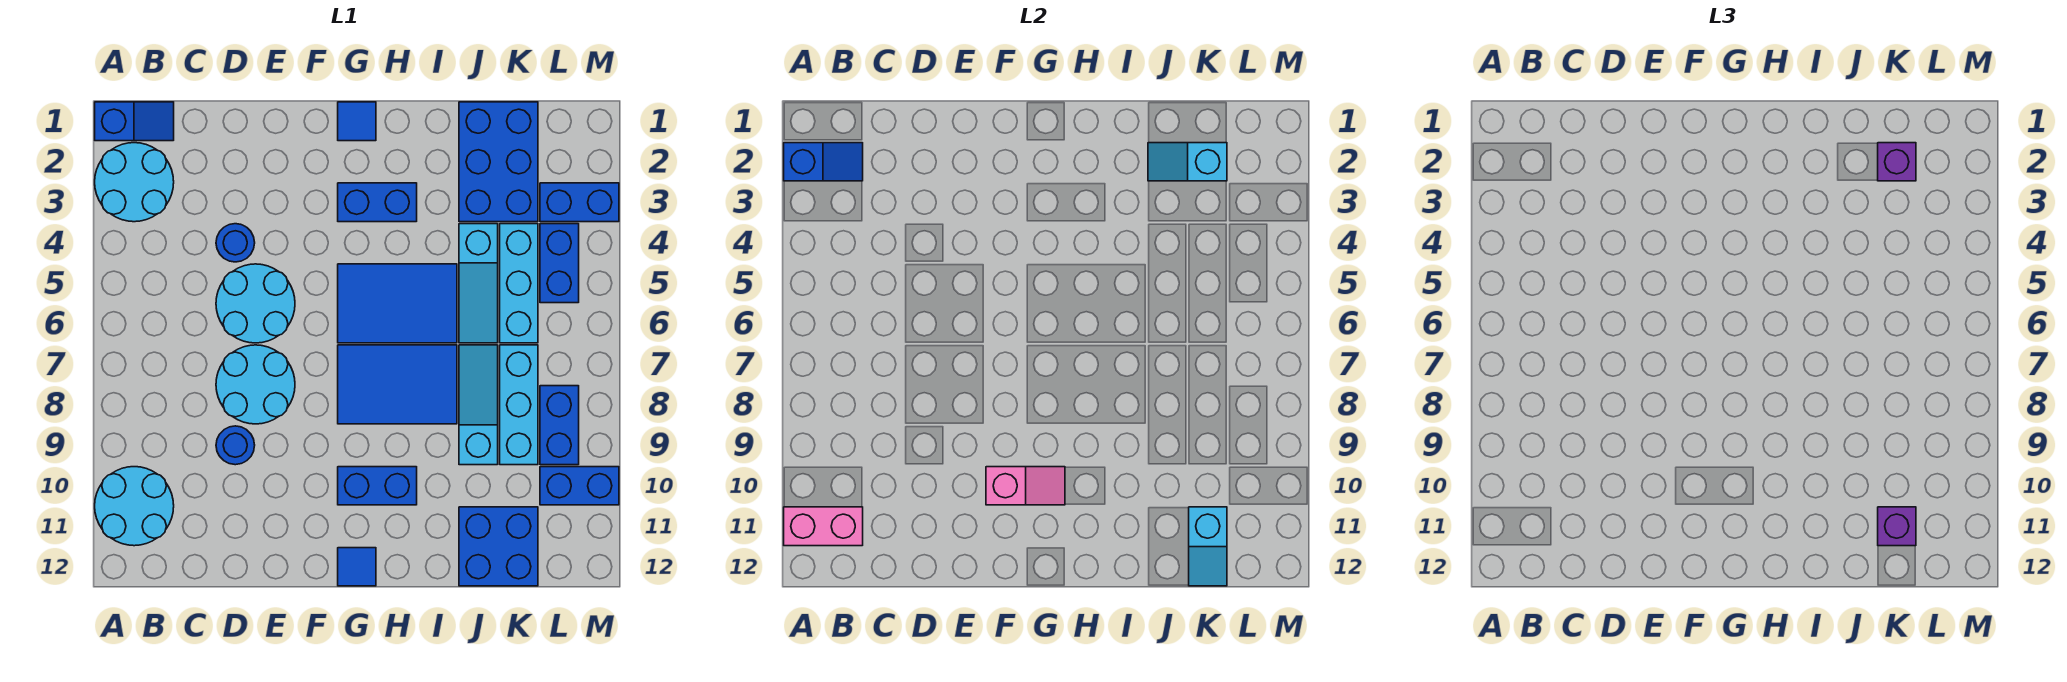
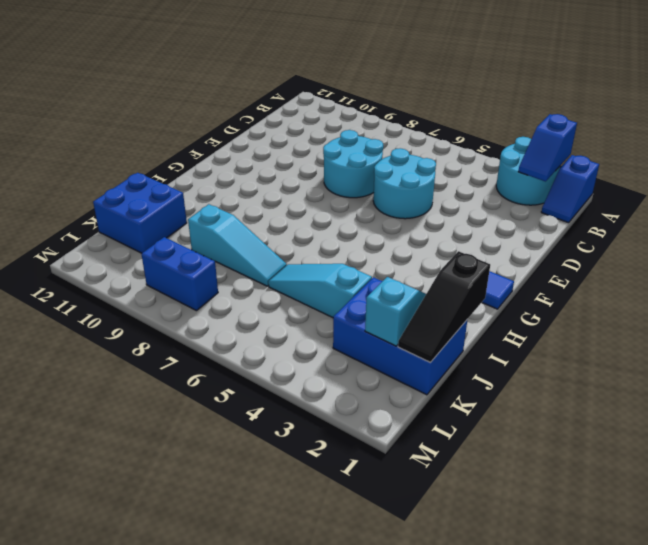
black 1x3 slope [398,251,490,362] -> none
none -> cyan 2x2 round brick [95,467,174,546]
none -> blue 1x1 round brick [216,224,255,262]
none -> blue 1x1 round brick [216,426,255,465]
none -> blue 1x2 brick [338,183,417,222]

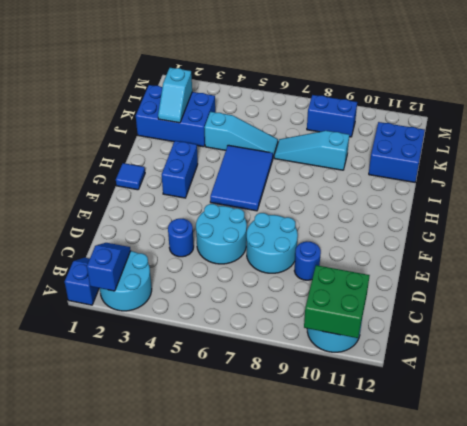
green 2x2 brick [304,265,370,338] -> pink 1x2 brick [784,507,863,546]
none -> blue 2x3 tile [338,345,457,424]
none -> blue 1x2 brick [338,467,417,505]
none -> blue 1x1 tile [338,548,376,586]
none -> cyan 1x3 brick [500,224,538,343]

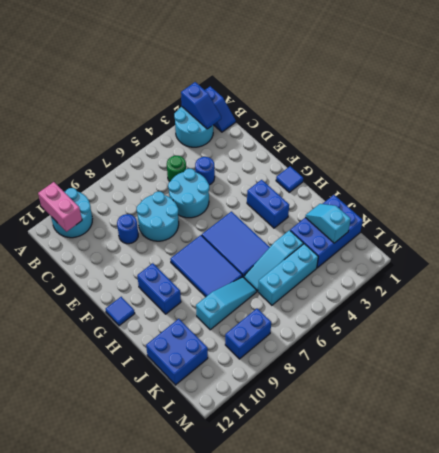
green 1x1 round brick [167,156,186,182] -> none
none -> cyan 1x3 brick [500,345,538,465]
none -> blue 1x2 brick [540,183,619,222]
none -> blue 1x2 brick [540,224,579,303]
none -> blue 1x2 brick [540,467,619,505]

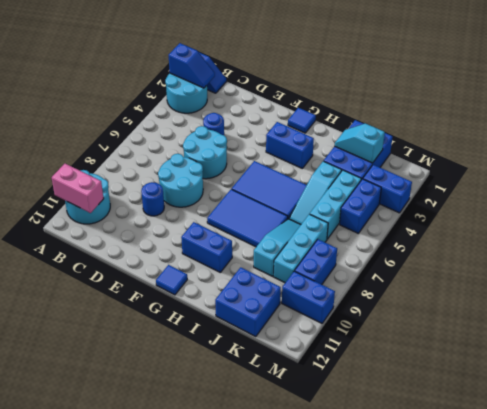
none -> pink 1x2 slope [986,467,1065,505]
none -> cyan 1x2 slope [1189,507,1227,586]
none -> purple 1x1 brick [1878,143,1916,181]
none -> purple 1x1 brick [1878,507,1916,546]

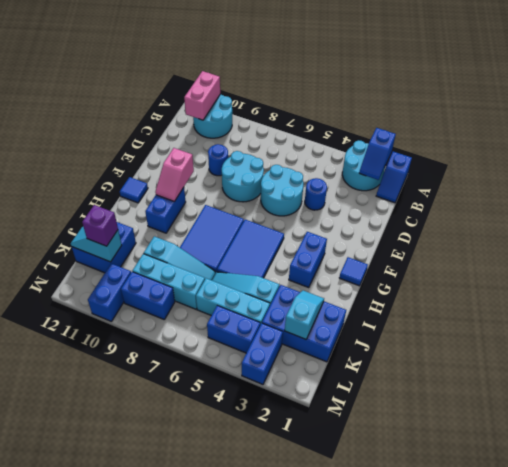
none -> purple 1x1 brick [1878,143,1916,181]

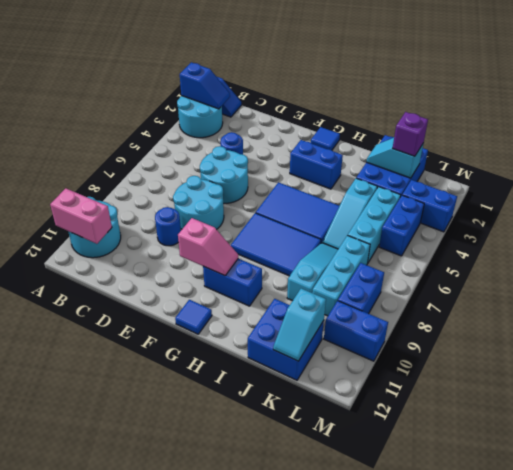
none -> purple 1x1 brick [1878,507,1916,546]

